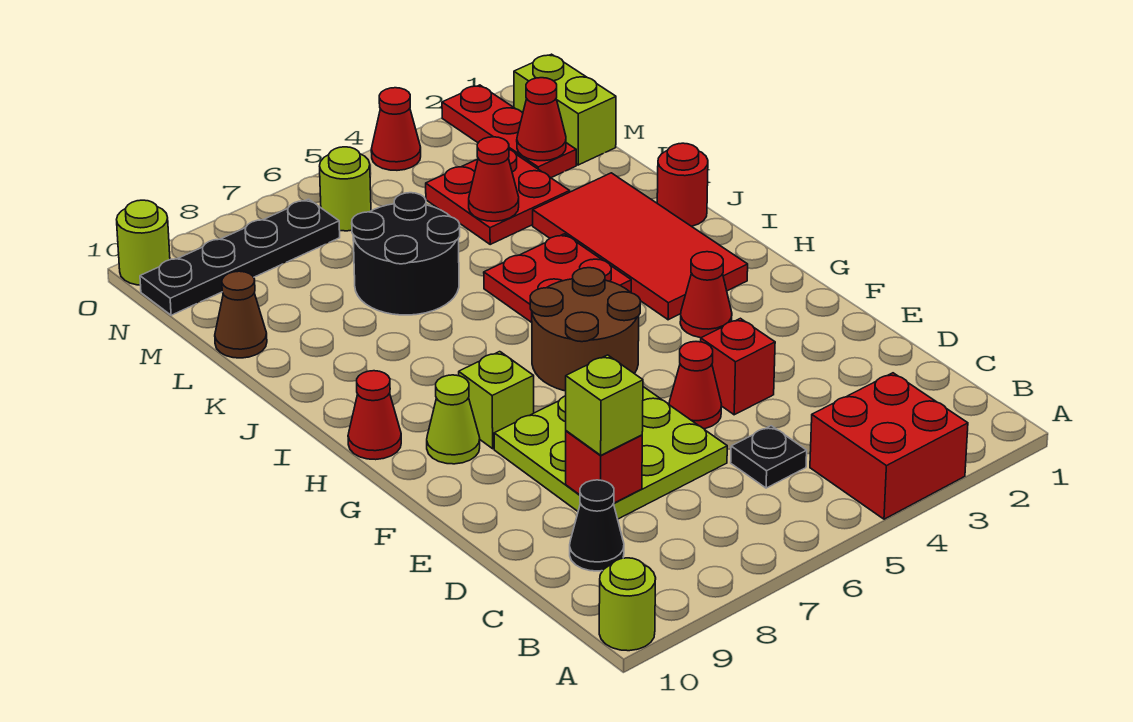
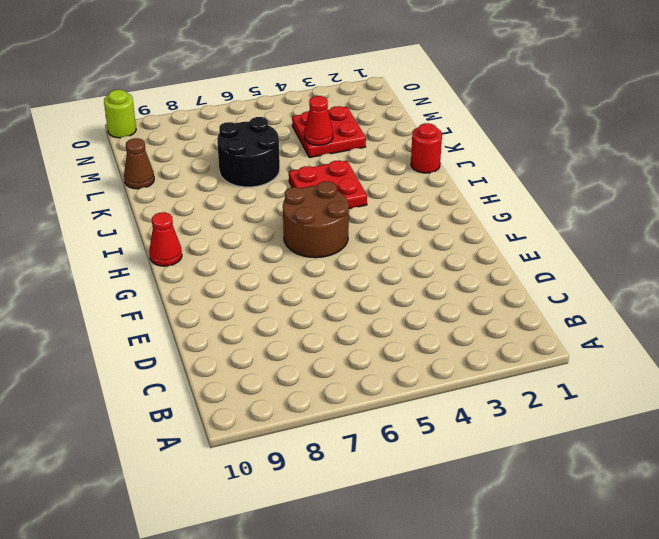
none -> red 2x2 brick [810,373,968,519]
none -> lime 1x1 round brick [599,558,656,651]
none -> black 1x1 plate [731,426,807,488]

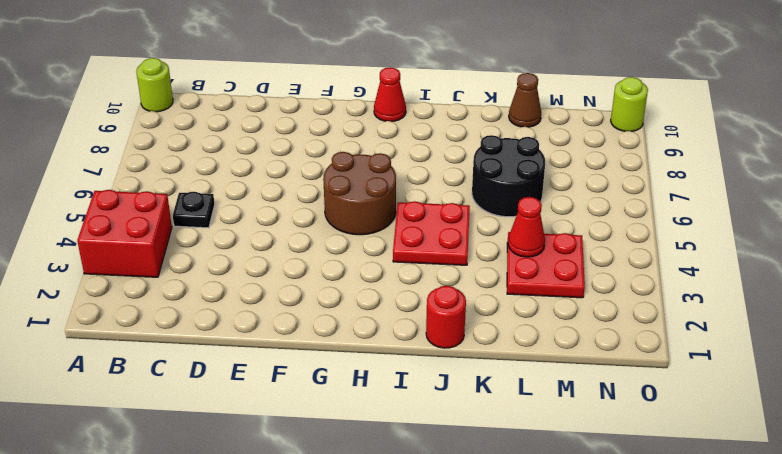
none -> black 1x1 cone [570,480,624,571]
none -> lime 3x3 plate [494,387,727,519]
none -> red 1x1 brick [701,318,775,415]

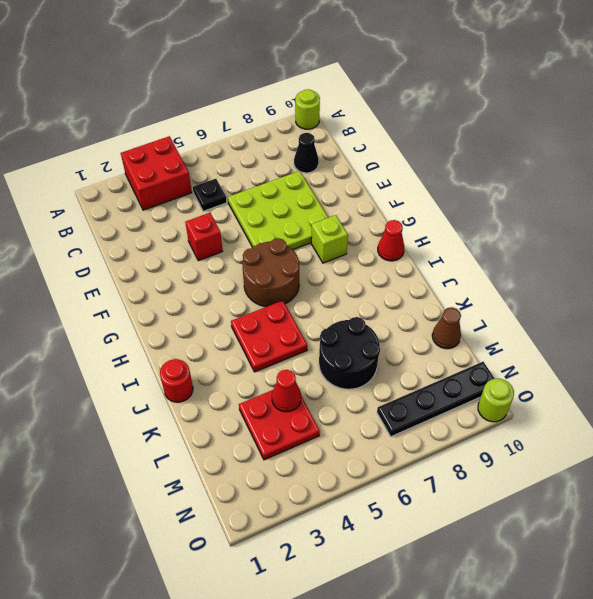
none -> red 1x1 cone [669,342,721,429]
none -> red 1x1 cone [680,252,732,338]
none -> lime 1x1 cone [427,375,480,464]

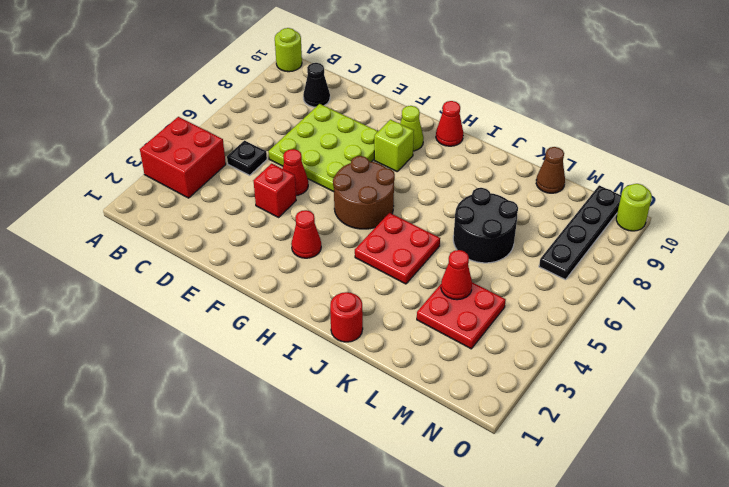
none -> red 2x4 tile [533,173,748,320]
none -> lime 1x2 brick [514,54,616,165]
none -> red 1x3 plate [442,85,576,178]

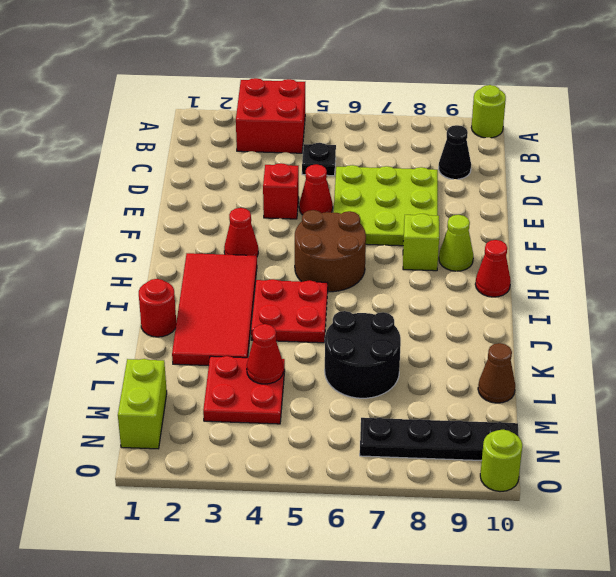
none -> red 1x3 plate [442,85,576,178]
none -> lime 1x1 round brick [320,147,371,231]
none -> red 1x1 cone [371,88,421,170]

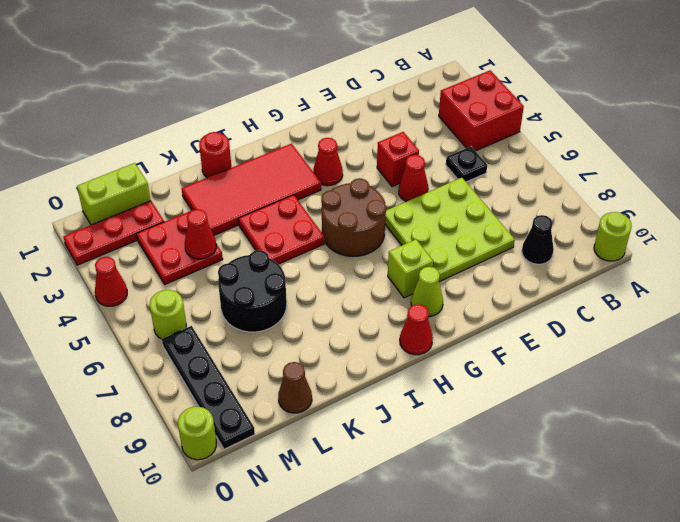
none -> red 1x1 brick [566,431,642,503]
none -> red 1x1 cone [517,78,566,161]
none -> lime 1x1 brick [566,355,643,455]

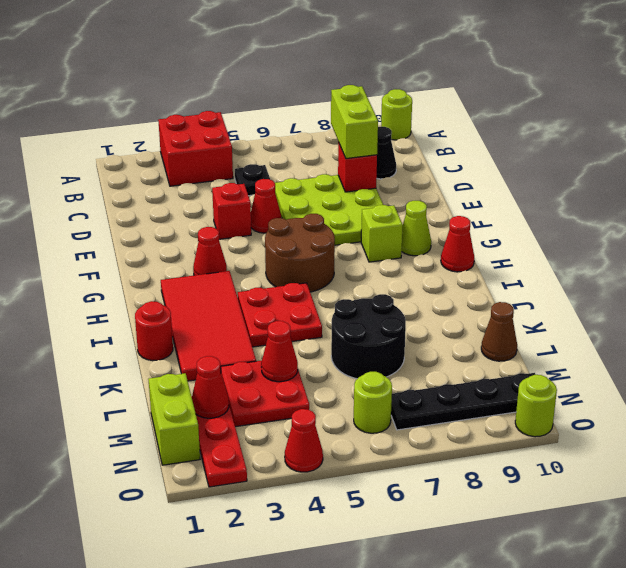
lime 1x2 brick [331,85,378,158] -> lime 1x1 brick [566,355,643,455]

